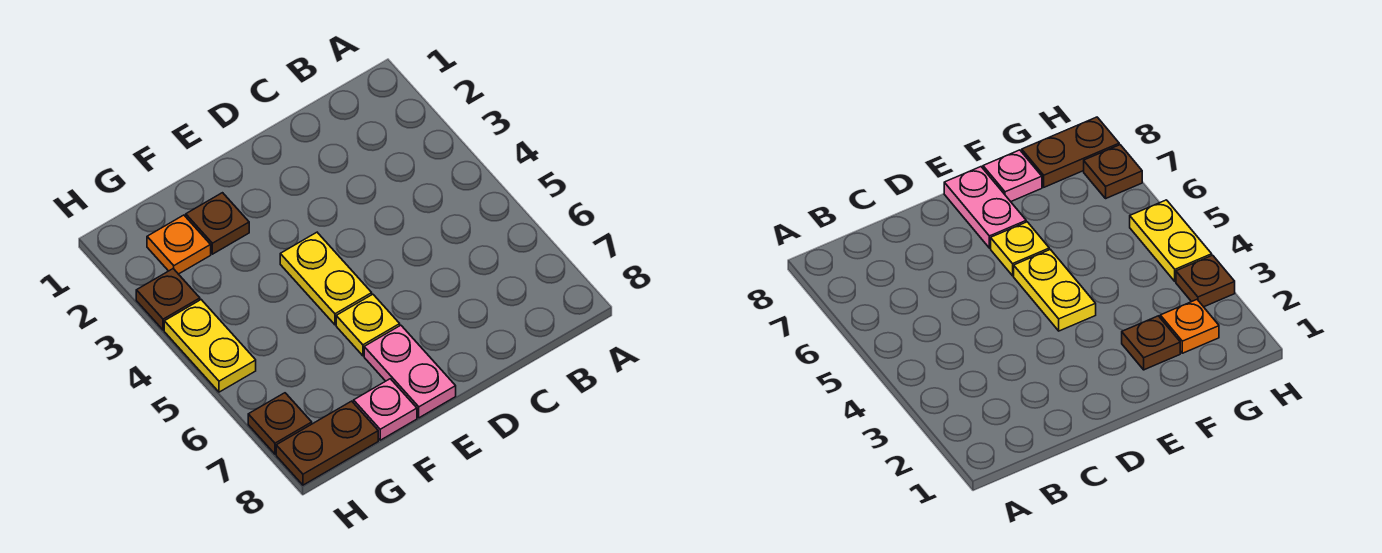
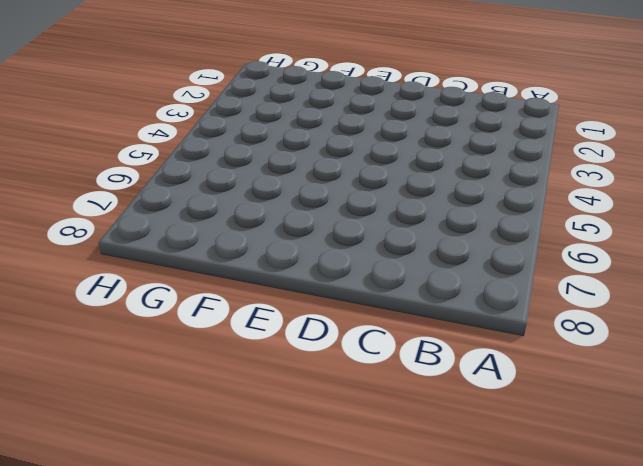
none -> yellow 1x2 plate [280,232,372,325]
none -> yellow 1x1 plate [336,294,400,356]

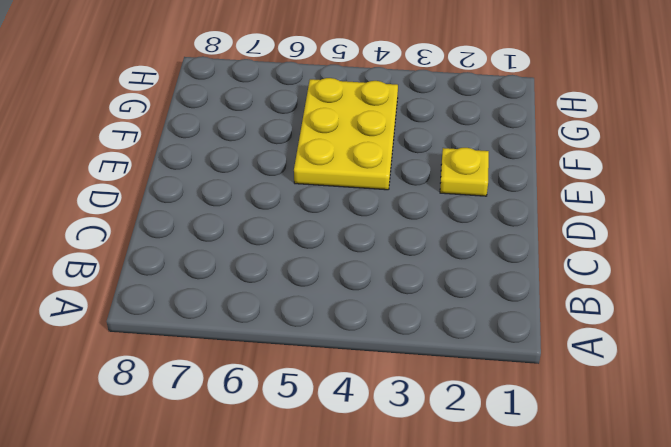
yellow 1x1 plate [440,148,489,196] -> yellow 1x1 plate moved to [336,294,400,356]
yellow 2x3 plate [294,78,398,190] -> yellow 1x2 plate [280,232,372,325]
none -> pink 1x2 plate [364,325,456,418]
none -> brown 1x1 plate [186,193,249,254]

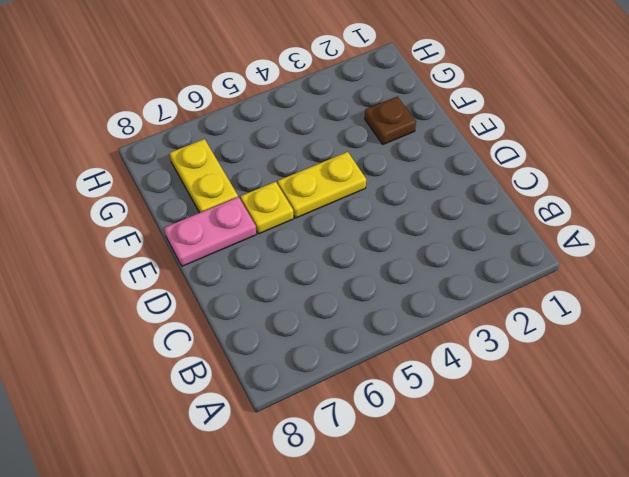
yellow 1x2 plate [170,139,238,213] -> yellow 1x2 plate turned to [164,300,256,392]
none -> pink 1x1 plate [354,379,417,440]
none -> orange 1x1 plate [147,215,211,274]

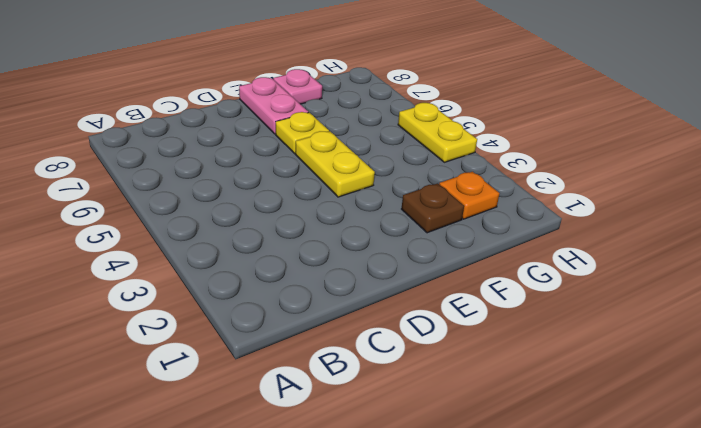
none -> brown 1x2 plate [276,401,378,485]
none -> brown 1x1 plate [136,269,200,330]

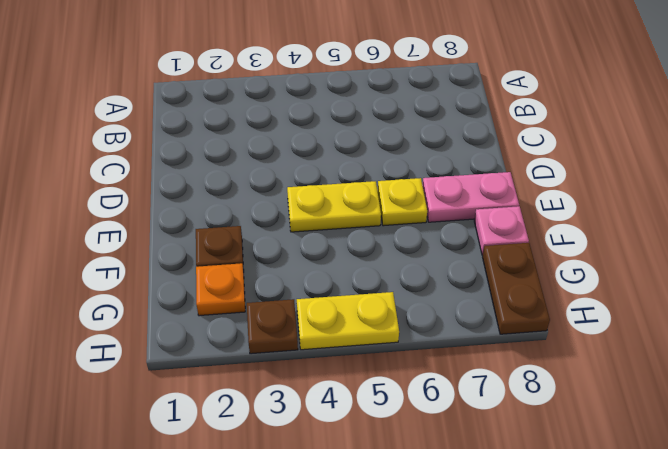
none -> brown 1x1 plate [248,393,312,454]

